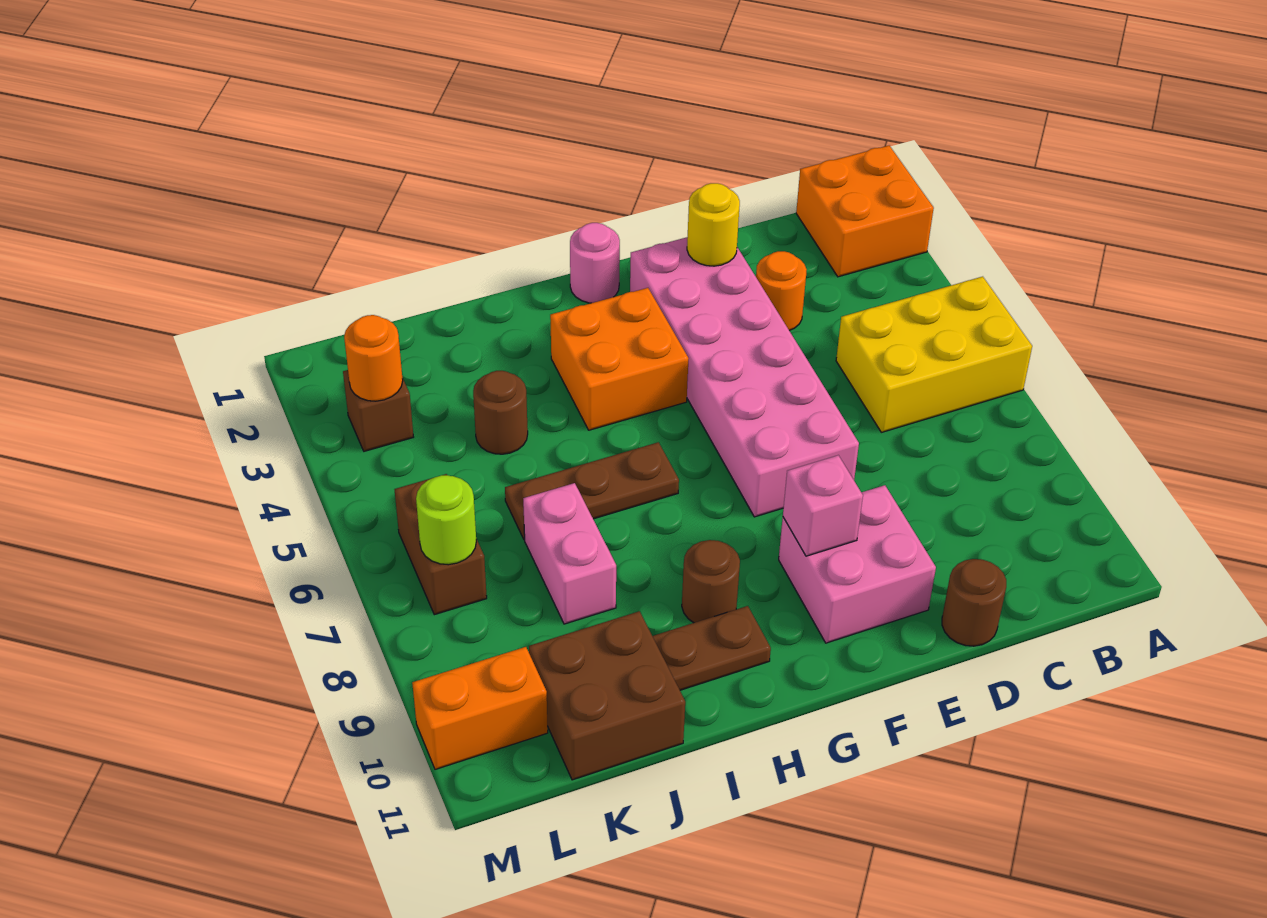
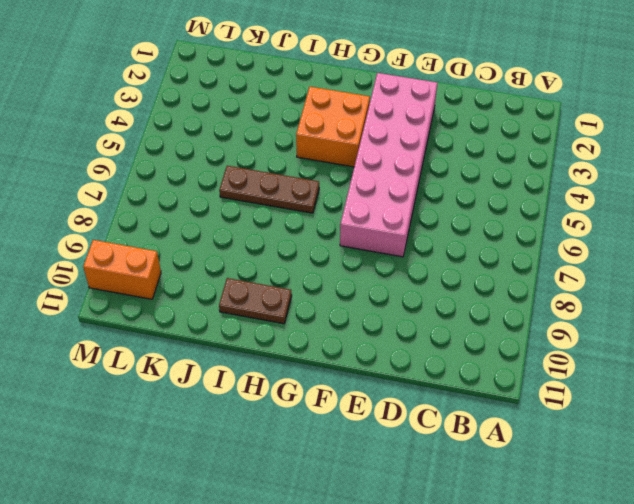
none -> orange 2x2 brick [796,146,934,277]
none -> yellow 2x3 brick [836,277,1032,432]
none -> orange 1x1 round brick [756,251,807,331]

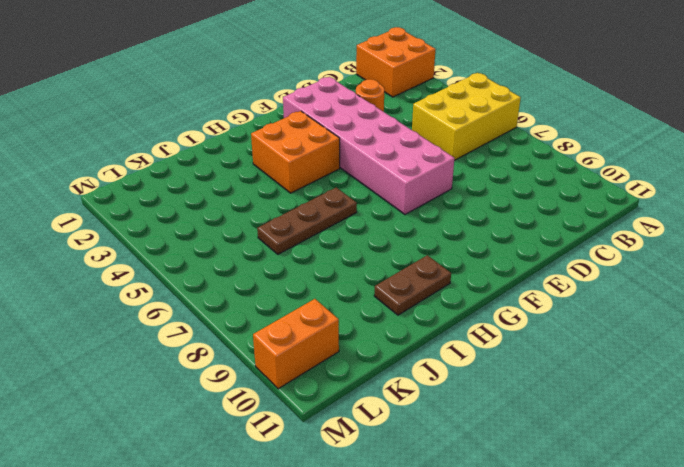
none -> brown 1x1 round brick [942,559,1006,646]
none -> pink 2x2 brick [779,485,936,643]
none -> pink 1x1 round brick [570,223,620,303]

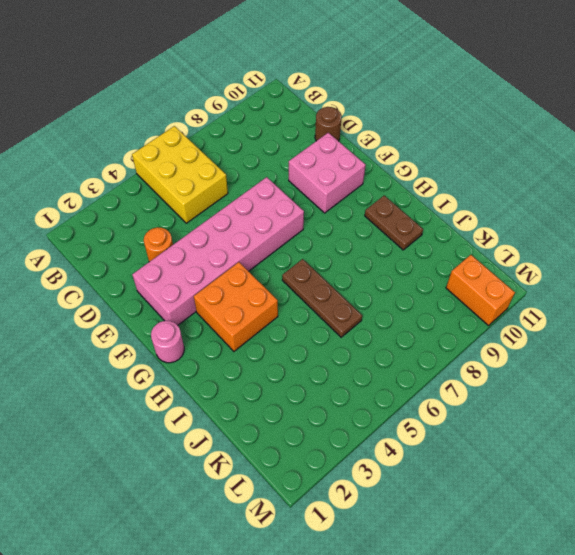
none -> orange 2x2 brick [796,146,934,277]
none -> brown 1x1 round brick [682,540,740,623]
none -> brown 1x1 round brick [473,371,528,454]

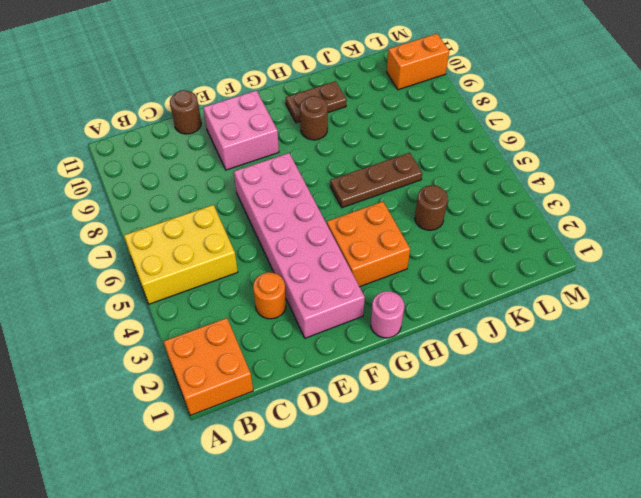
none -> pink 1x2 brick [523,483,616,624]
none -> brown 2x2 brick [529,611,685,780]
none -> brown 1x1 brick [343,370,413,451]

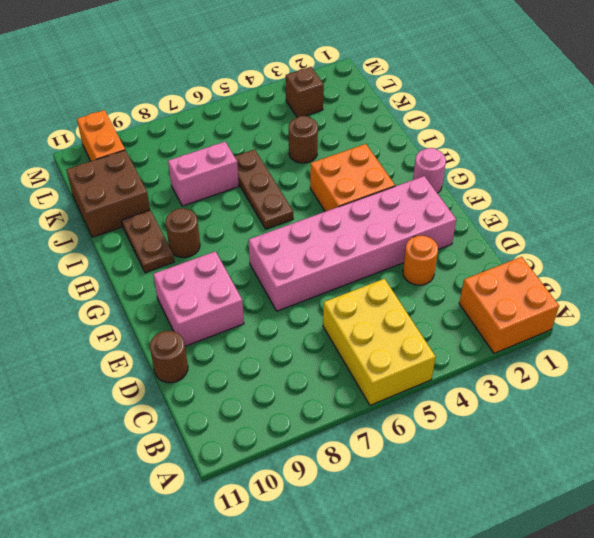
none -> brown 1x2 brick [394,474,487,615]
none -> yellow 1x1 round brick [687,183,740,266]
none -> pink 1x1 brick [783,455,863,556]

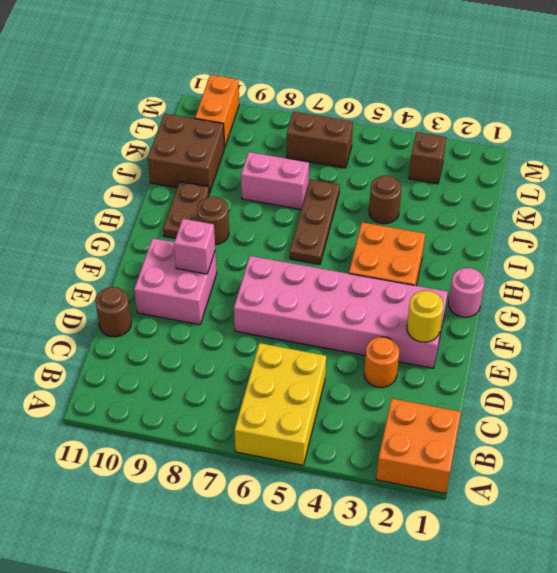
none -> orange 1x1 round brick [344,315,403,401]
none -> lime 1x1 round brick [416,475,476,565]

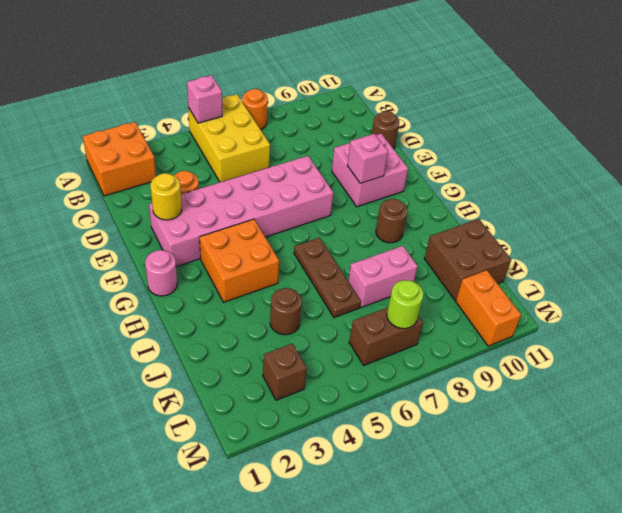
pink 1x1 brick [187,76,222,123] -> none
orange 1x1 round brick [242,89,268,129] -> orange 1x1 round brick moved to [344,315,403,401]
none -> brown 1x2 plate [653,606,771,690]

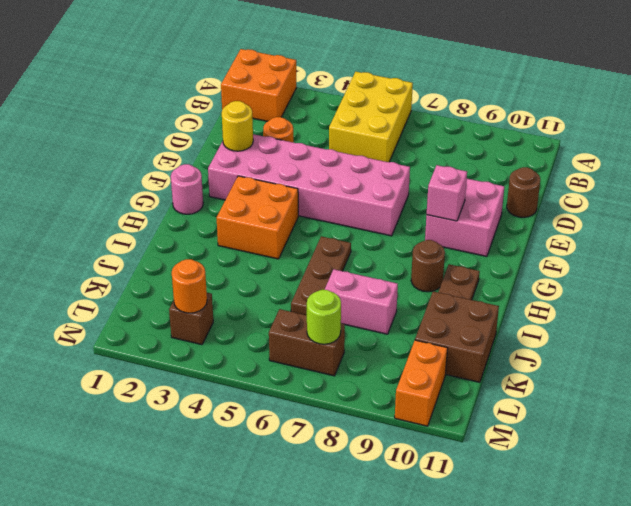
none -> brown 1x1 round brick [473,371,528,454]

